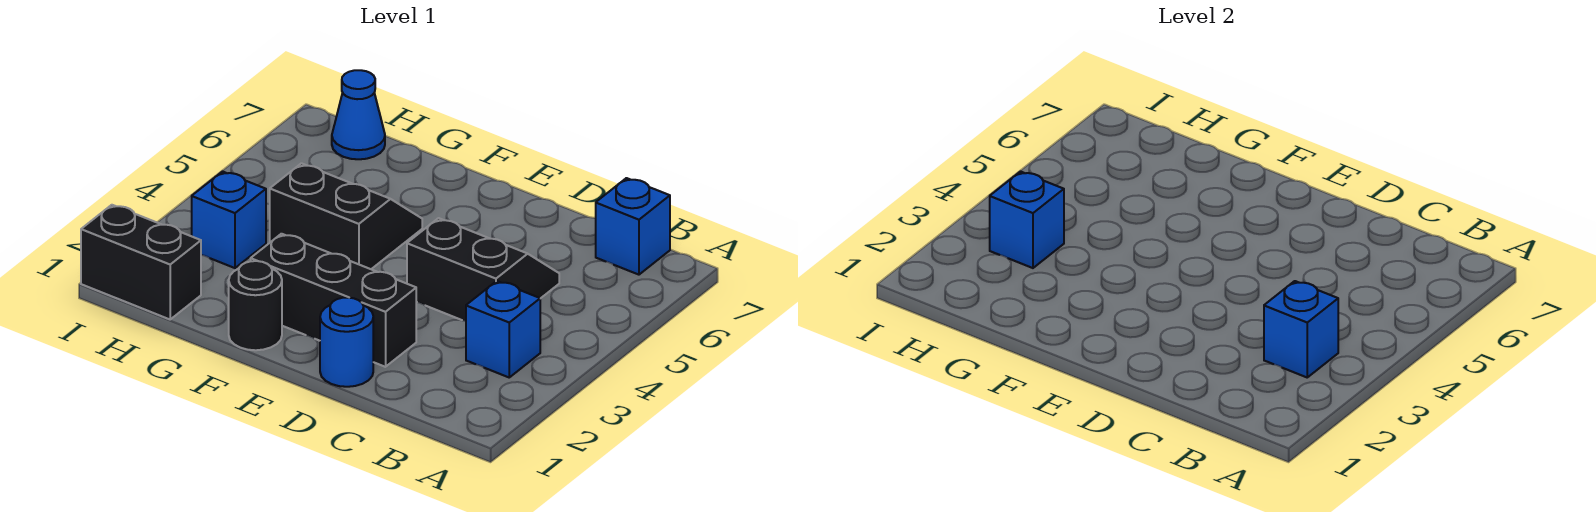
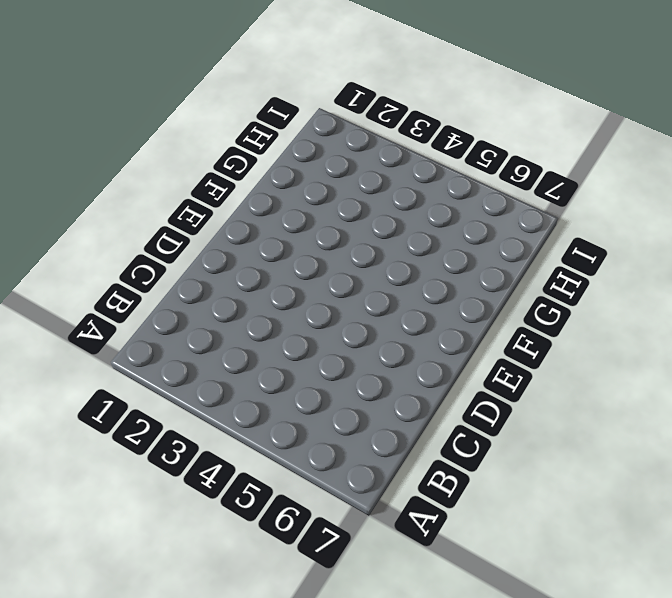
none -> blue 1x1 brick [466,281,540,377]
none -> blue 1x1 brick [596,178,670,275]
none -> black 2x2 slope [407,218,559,321]

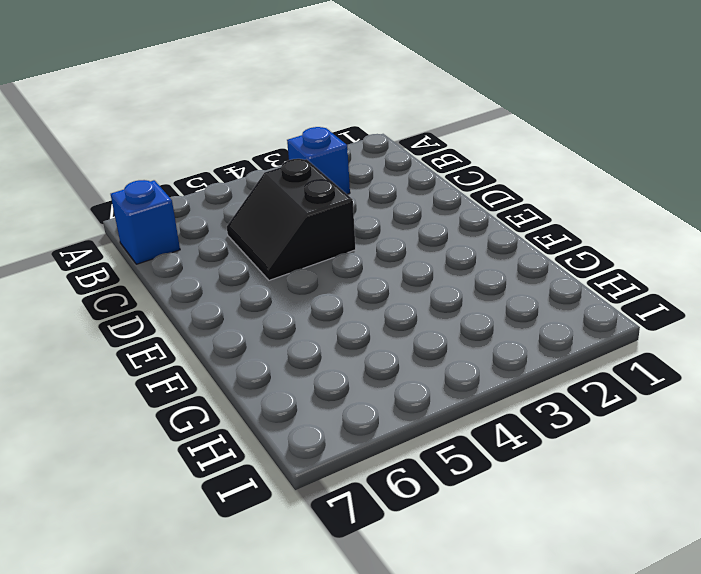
none -> blue 1x1 round brick [320,298,373,387]
none -> black 1x3 brick [251,234,416,367]
none -> black 1x1 round brick [229,261,282,350]

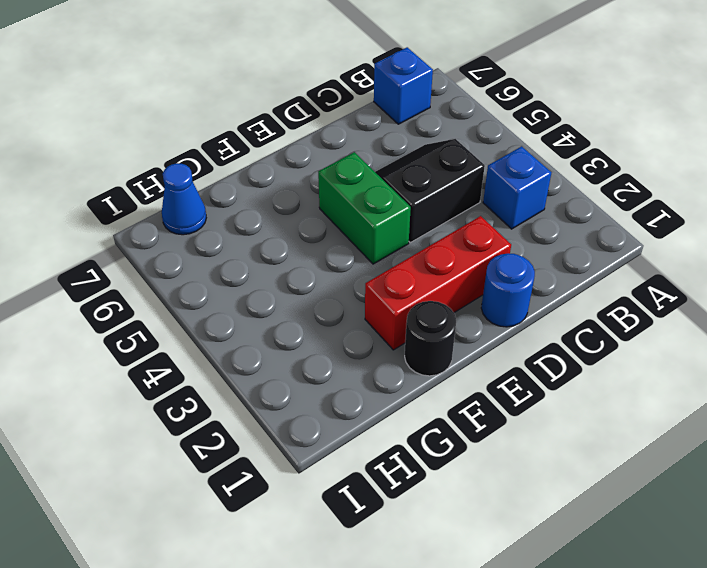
red 1x3 brick [365,216,511,350] -> black 1x3 brick [251,234,416,367]
green 1x2 brick [318,152,411,264] -> none
none -> black 2x2 slope [270,163,422,269]
none -> black 1x2 brick [81,205,201,319]
none -> blue 1x1 brick [192,172,266,268]

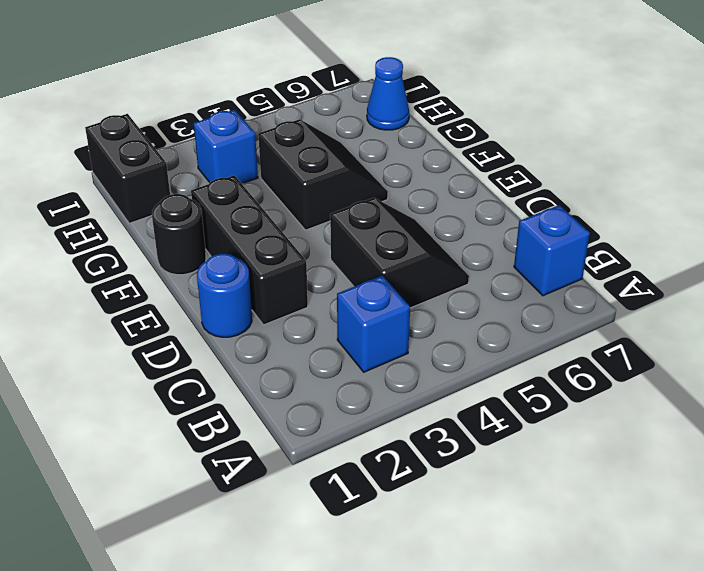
none -> blue 1x1 brick [1264,281,1338,377]
none -> blue 1x1 brick [990,172,1064,268]

